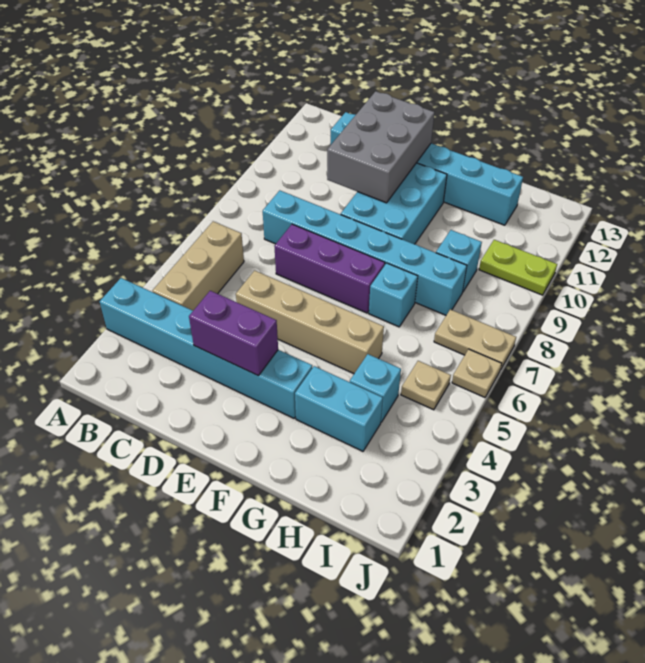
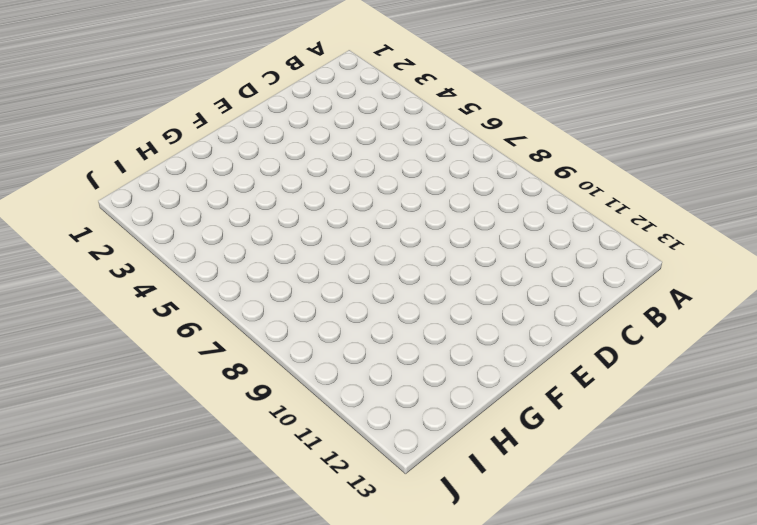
none -> cyan 1x6 brick [100,278,312,418]
none -> tan 1x3 brick [153,221,244,310]
none -> cyan 1x6 brick [263,190,467,315]

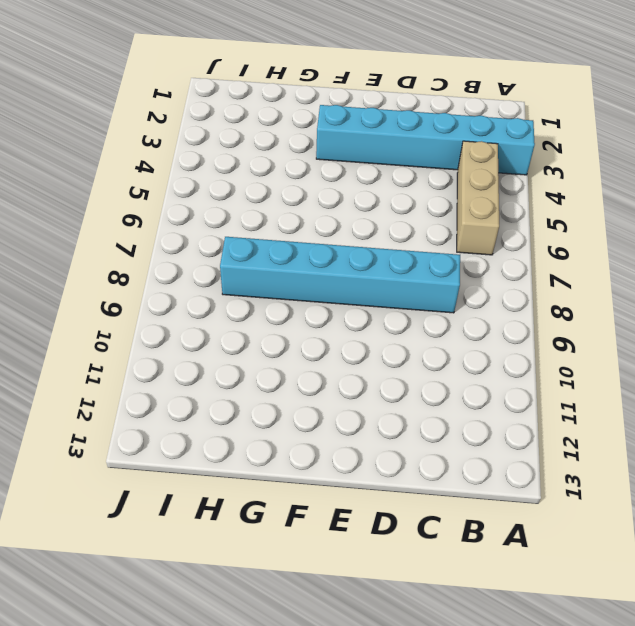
none -> cyan 1x6 brick [331,112,523,225]
none -> tan 1x4 brick [236,270,384,374]
none -> purple 1x3 brick [274,224,385,313]

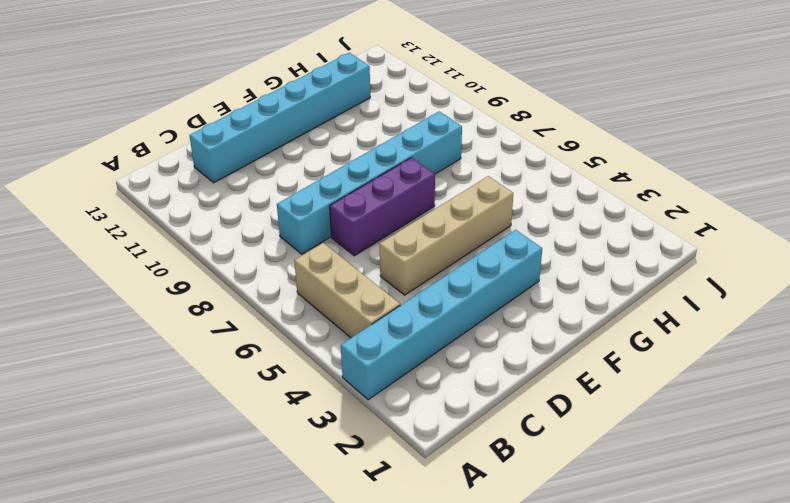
none -> cyan 2x3 brick [341,163,447,244]
none -> cyan 1x2 brick [295,366,383,451]
none -> cyan 1x1 brick [369,263,418,327]

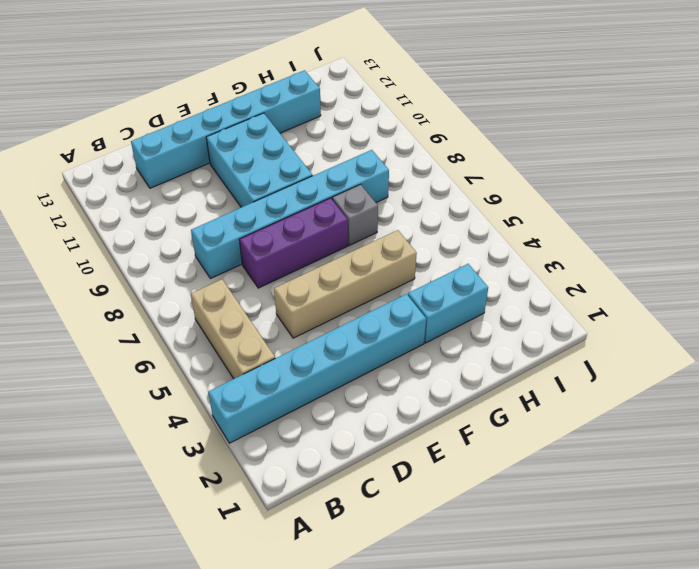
grey 1x1 brick [332,184,378,245] -> cyan 1x1 brick [369,263,418,327]
none -> cyan 1x1 brick [350,354,401,422]
none -> cyan 1x1 brick [436,230,482,291]
none -> tan 1x1 plate [401,361,451,410]

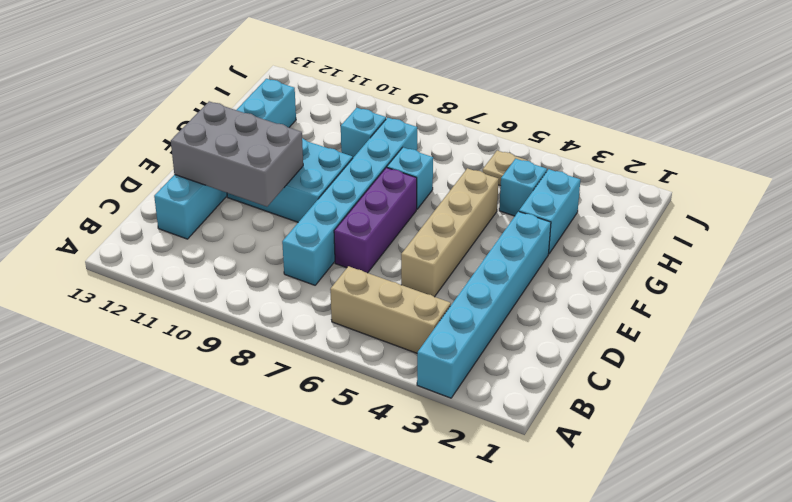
none -> tan 1x2 plate [434,309,516,370]
none -> lime 1x2 plate [479,240,557,295]
none -> tan 1x1 plate [452,349,502,397]

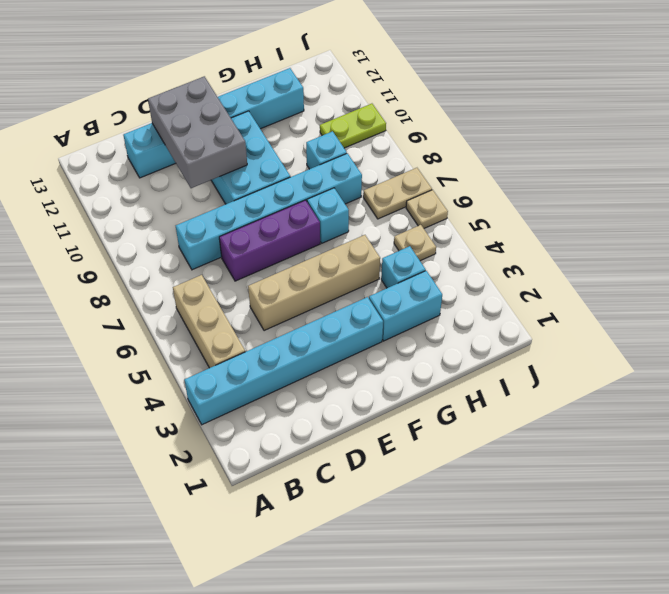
none -> purple 1x2 brick [189,291,278,376]

